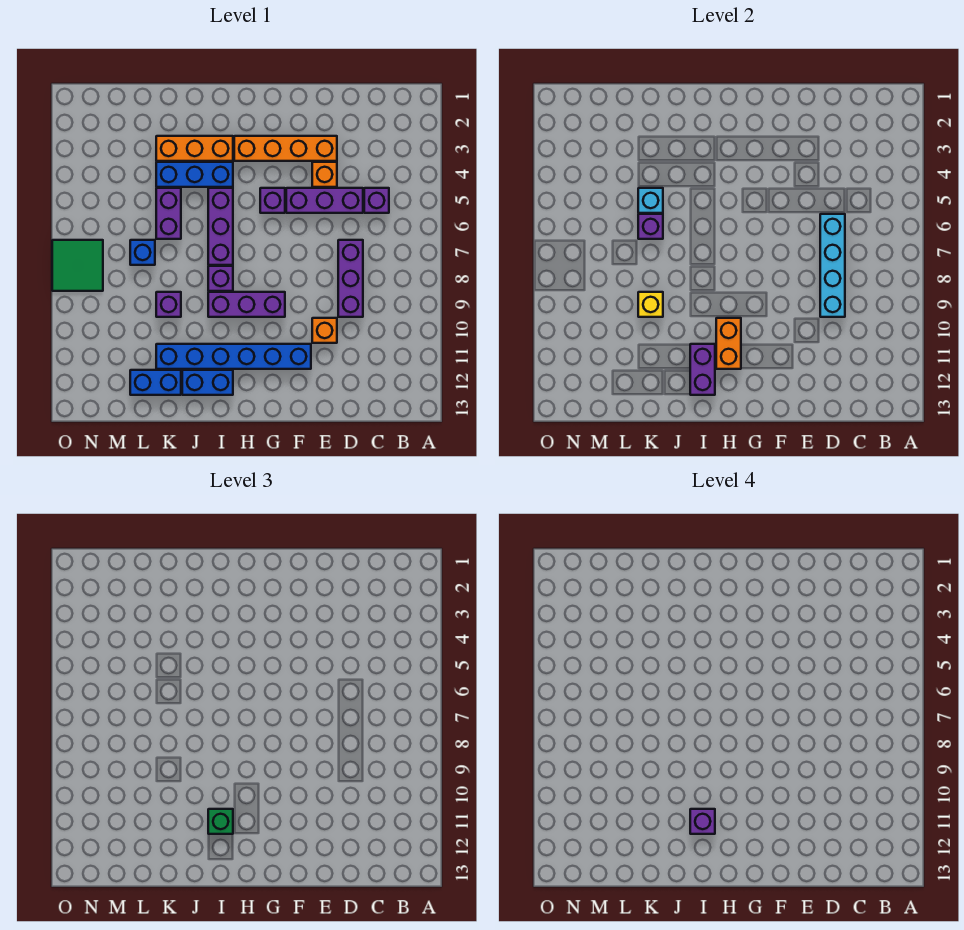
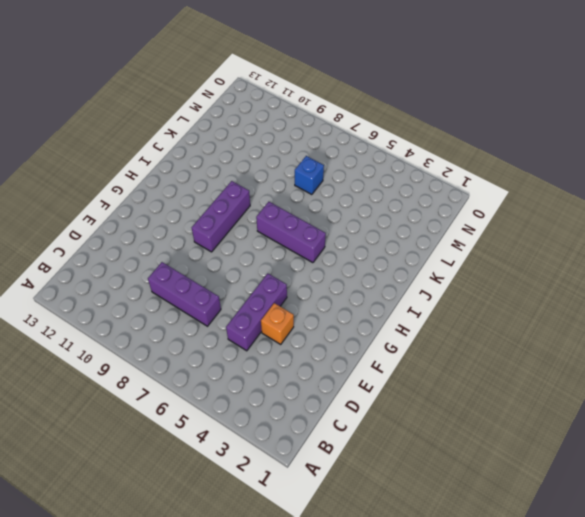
none -> purple 1x1 brick [364,188,389,213]
none -> orange 1x4 brick [234,136,337,161]
none -> orange 1x1 brick [312,318,337,343]

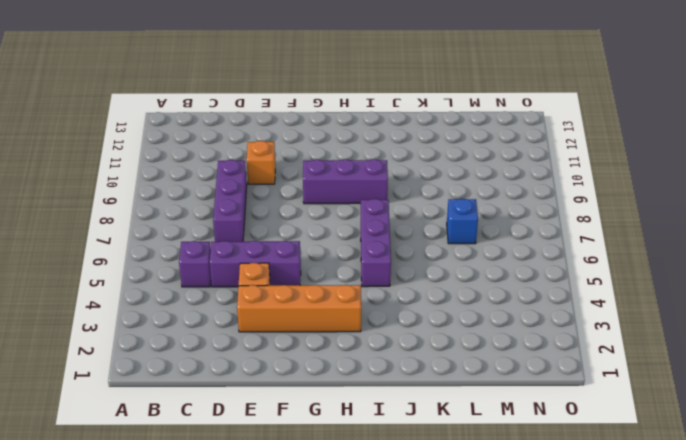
none -> blue 1x6 brick [156,344,311,369]
none -> purple 1x1 brick [260,188,285,213]
none -> orange 1x3 brick [156,136,233,161]

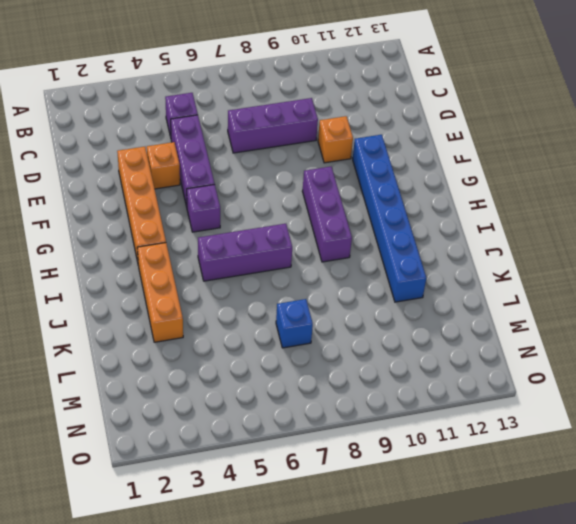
none -> blue 1x3 brick [156,162,233,187]
none -> purple 1x1 brick [208,266,233,291]
none -> blue 1x2 brick [182,370,233,395]

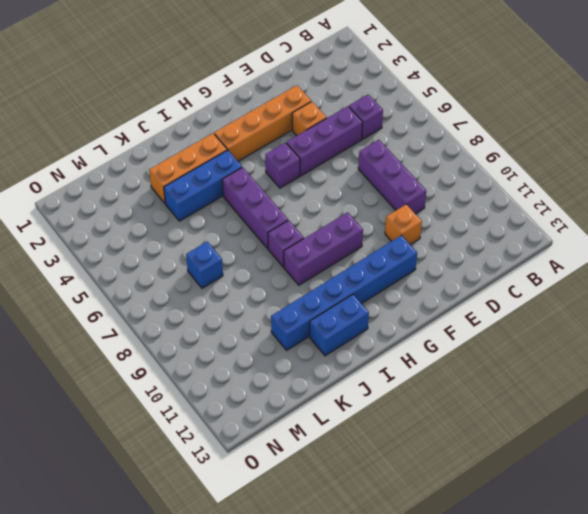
none -> purple 1x2 brick [156,188,181,239]
none -> purple 1x1 brick [156,292,181,317]
none -> blue 1x2 brick [130,370,181,395]

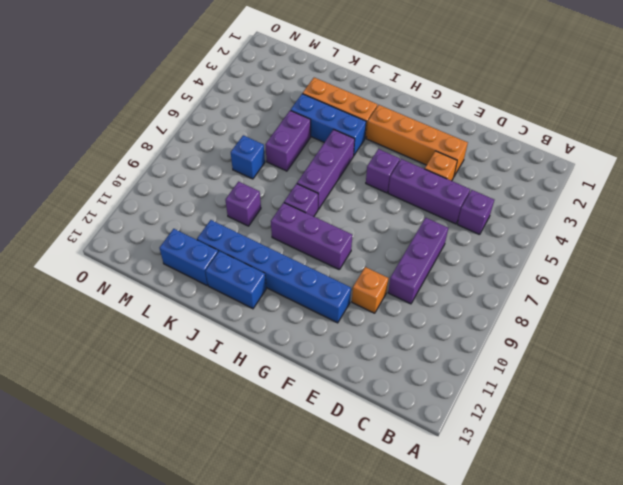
none -> green 2x2 tile [52,240,103,291]
none -> cyan 1x4 brick [820,214,845,317]
none -> orange 1x2 brick [716,318,741,369]

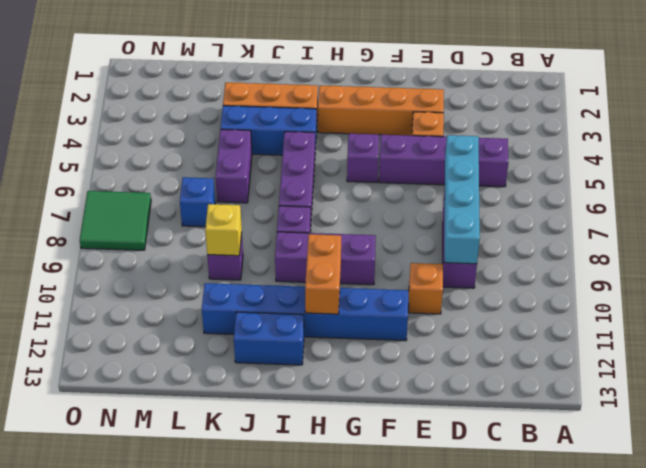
none -> blue 1x2 brick [130,370,181,395]
none -> purple 1x2 brick [690,344,715,395]
none -> cyan 1x1 brick [638,188,663,213]

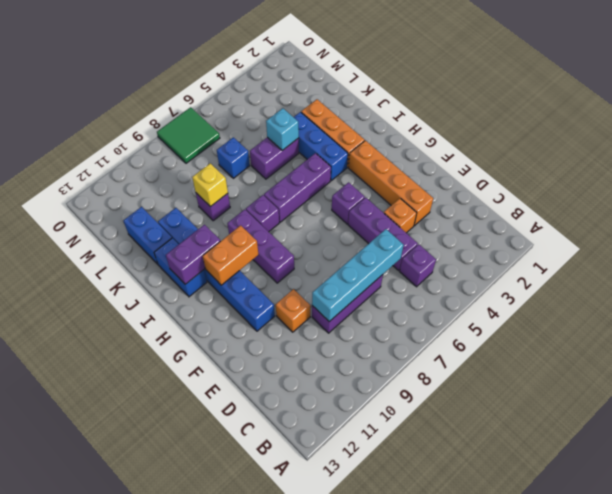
none -> purple 1x1 brick [638,214,663,239]
none -> green 1x1 brick [208,809,233,834]
none -> purple 1x1 brick [690,809,715,834]

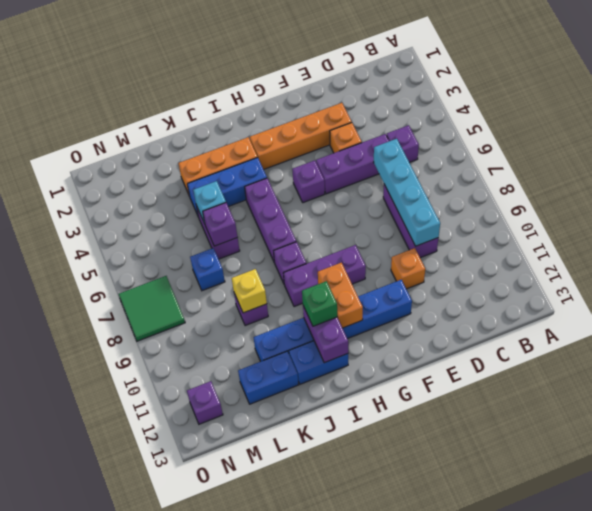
purple 1x1 brick [187,381,223,424] -> purple 1x1 brick moved to [690,809,715,834]

